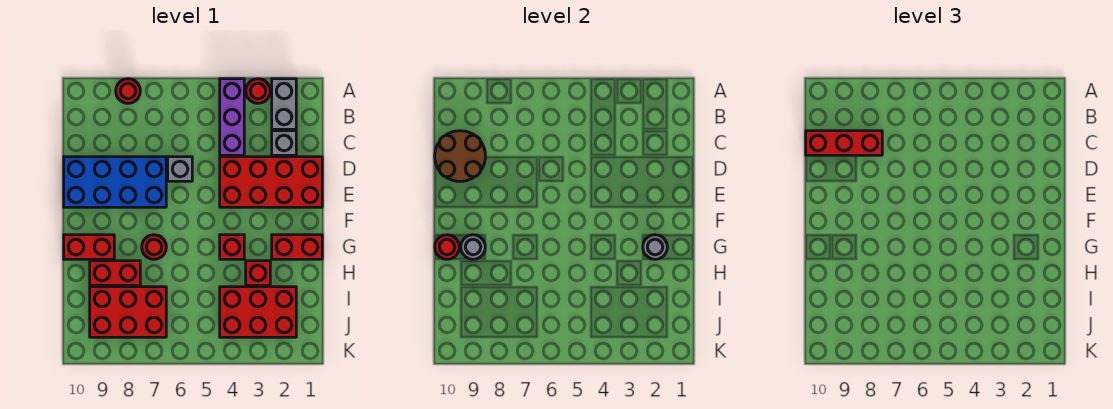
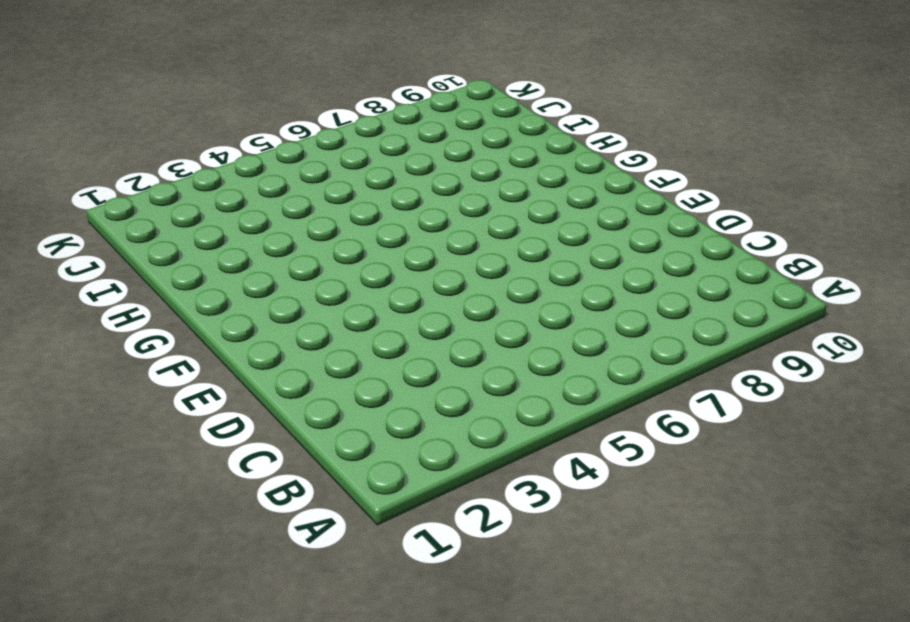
none -> grey 1x2 brick [272,79,296,129]
none -> red 1x1 round brick [246,79,270,103]
none -> purple 1x3 brick [220,79,244,155]

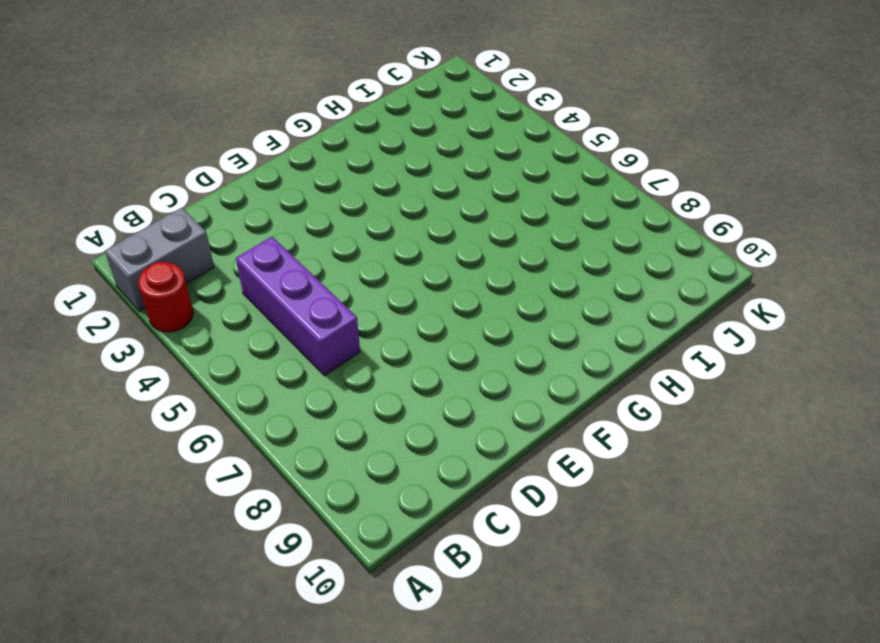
purple 1x3 brick [236,237,360,376] -> purple 1x3 brick turned to [220,79,244,155]
none -> red 1x1 round brick [116,79,140,103]
none -> grey 1x1 brick [272,131,296,155]
none -> red 2x4 brick [220,157,322,207]

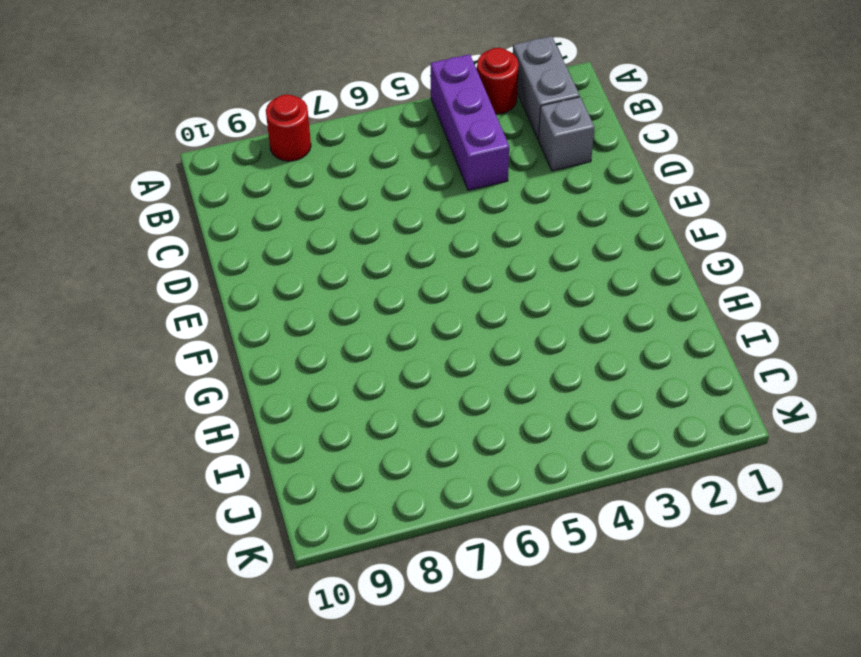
none -> red 2x4 brick [220,157,322,207]
none -> grey 1x1 brick [168,157,192,181]
none -> blue 2x4 brick [64,157,166,207]

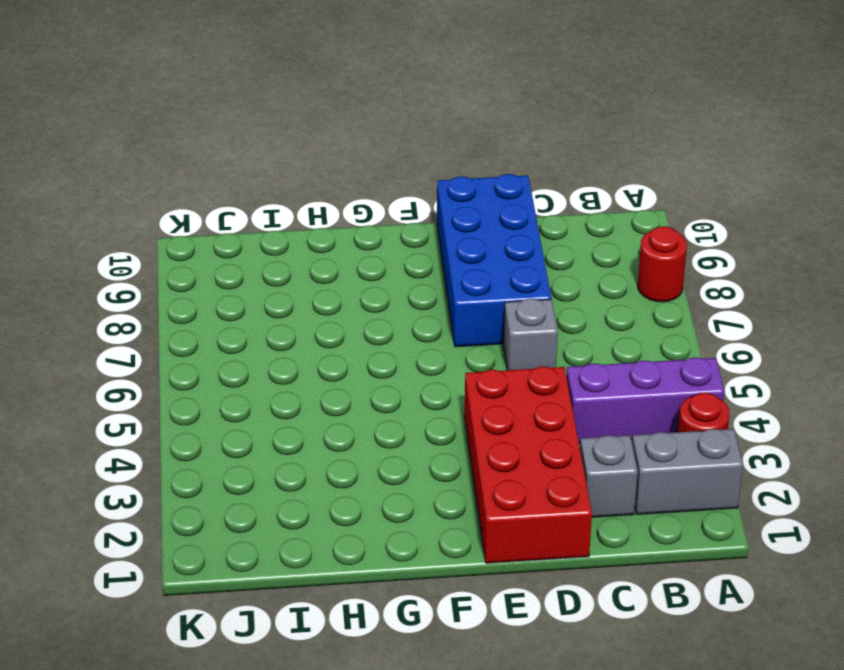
none -> red 1x2 brick [272,235,322,259]
none -> red 1x1 brick [220,235,244,259]
none -> red 1x1 round brick [142,235,166,259]

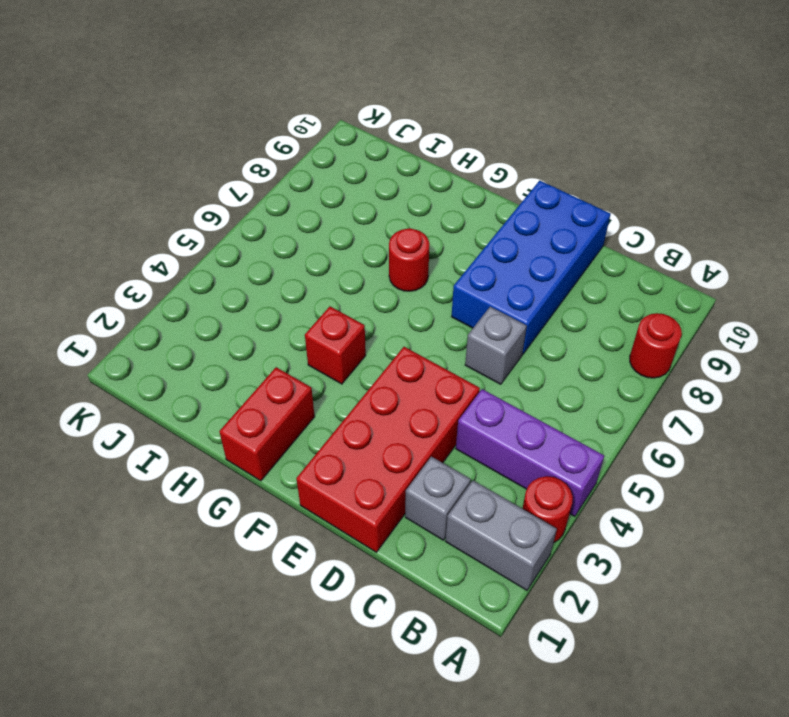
none -> red 1x2 brick [64,235,114,259]
none -> red 1x1 brick [246,261,270,285]
none -> red 1x2 brick [90,261,140,285]

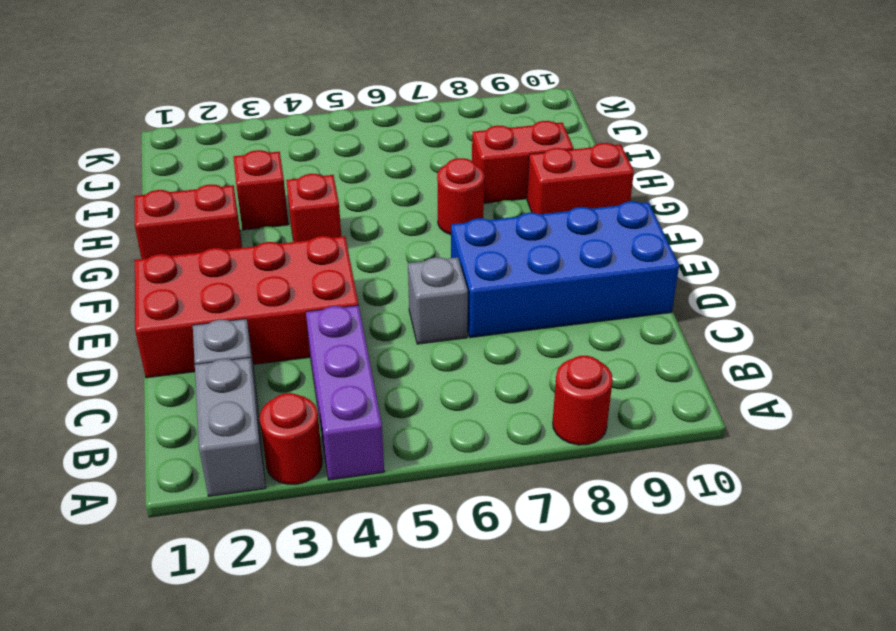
none -> red 2x3 brick [220,287,296,337]
none -> red 2x3 brick [90,287,166,337]
none -> brown 2x2 round brick [435,131,485,181]

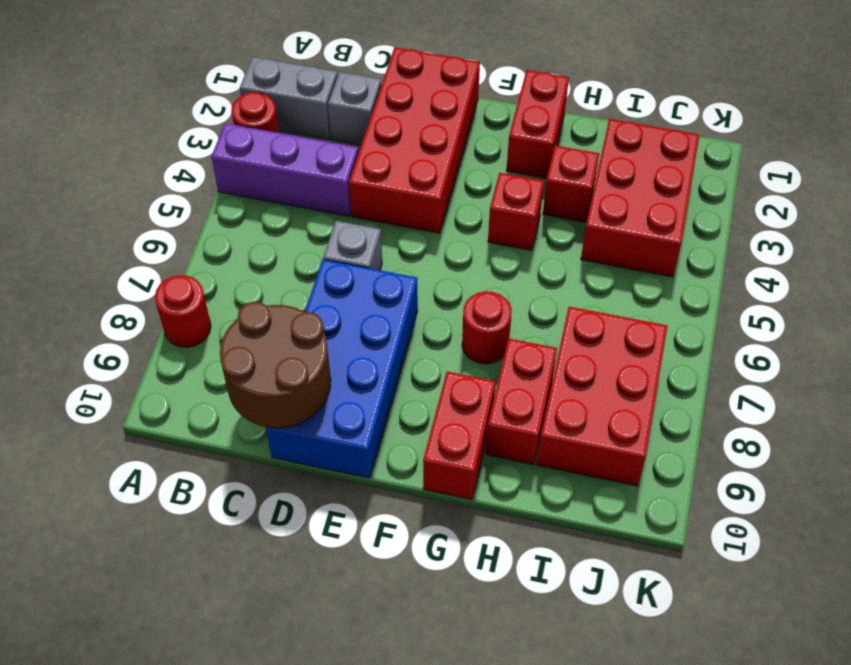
none -> grey 1x1 round brick [643,235,667,259]
none -> grey 1x1 round brick [461,235,485,259]
none -> red 1x1 round brick [435,235,459,259]

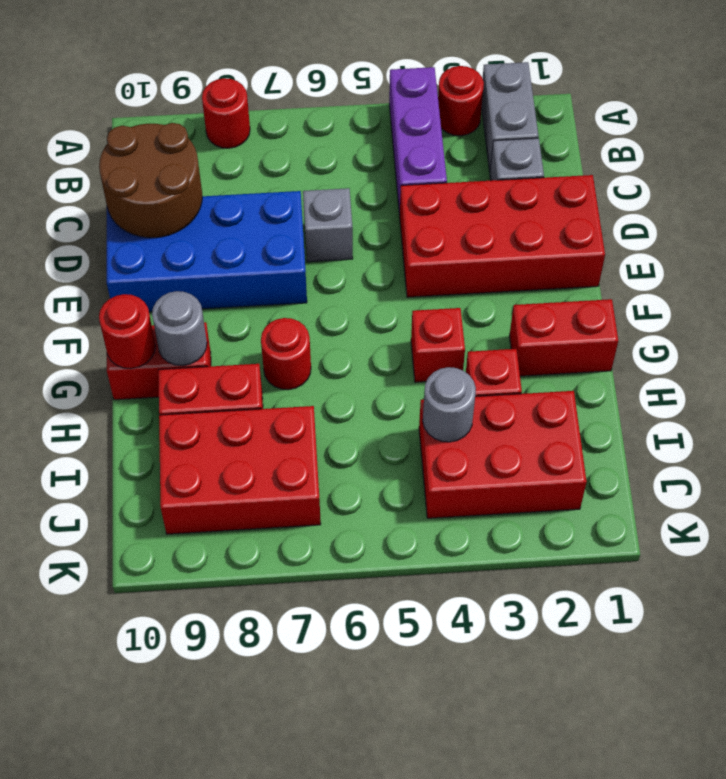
grey 1x1 round brick [423,367,476,442] -> grey 1x1 round brick moved to [643,235,667,259]
none -> red 1x3 brick [806,131,882,155]

